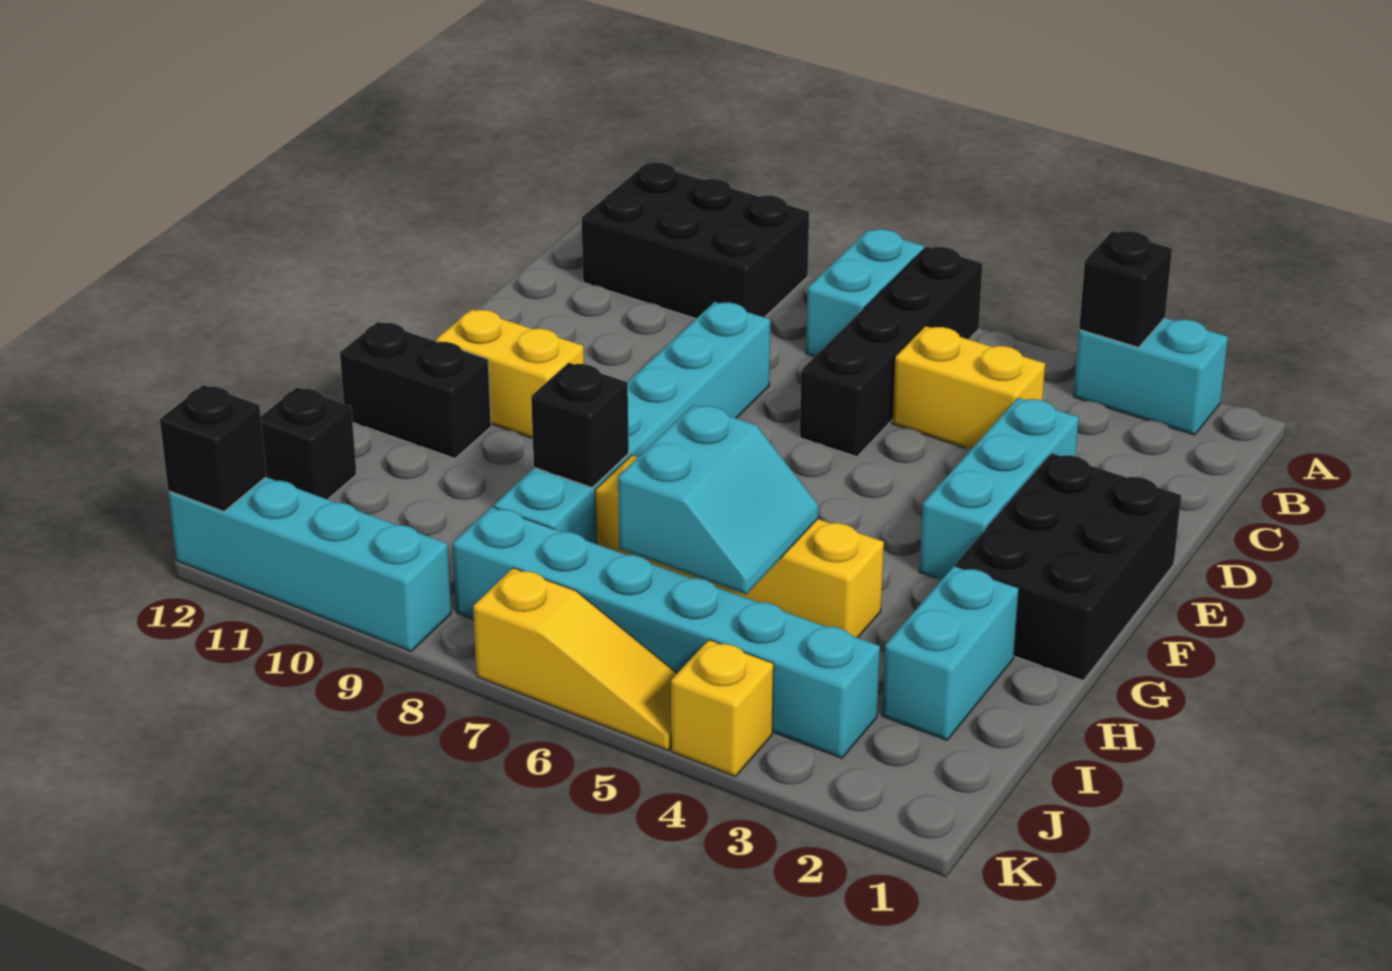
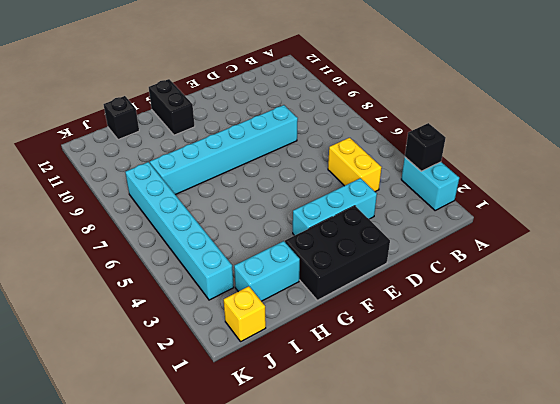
yellow 1x1 brick [224,286,266,341] -> yellow 1x1 brick moved to [671,640,774,776]
none -> black 1x4 brick [800,247,983,457]
none -> cyan 1x2 brick [806,229,924,357]
none -> black 2x3 brick [582,163,809,318]

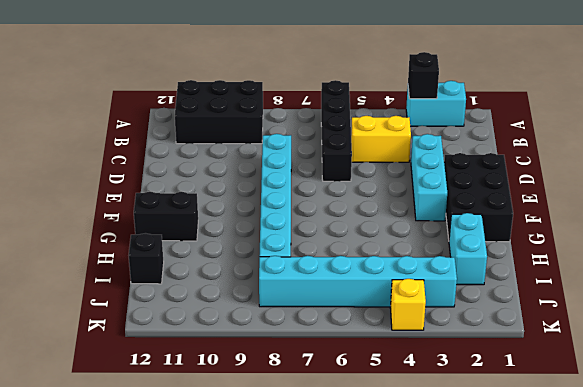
none -> cyan 1x2 brick [806,229,924,357]
none -> yellow 1x2 brick [436,309,584,438]
none -> yellow 1x4 brick [595,455,884,638]

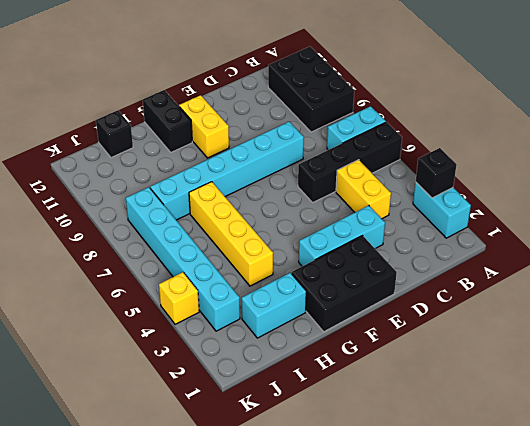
none -> yellow 1x3 slope [473,568,677,750]
none -> cyan 1x4 brick [168,477,451,651]
none -> cyan 2x2 slope [618,404,819,594]

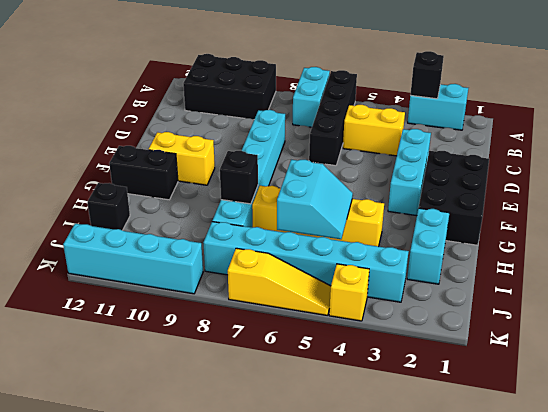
none -> black 1x1 brick [160,385,266,511]

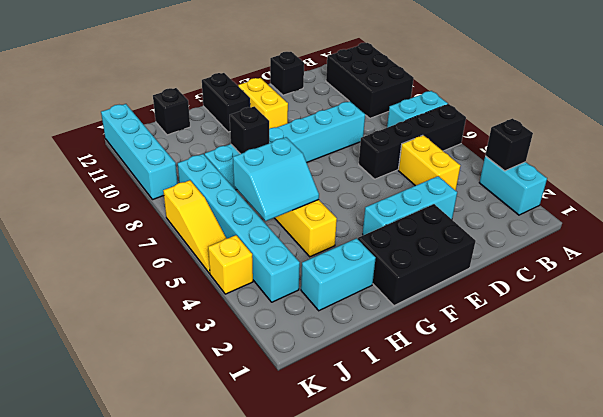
black 1x1 brick [270,52,304,95] -> black 1x1 brick moved to [160,385,266,511]

